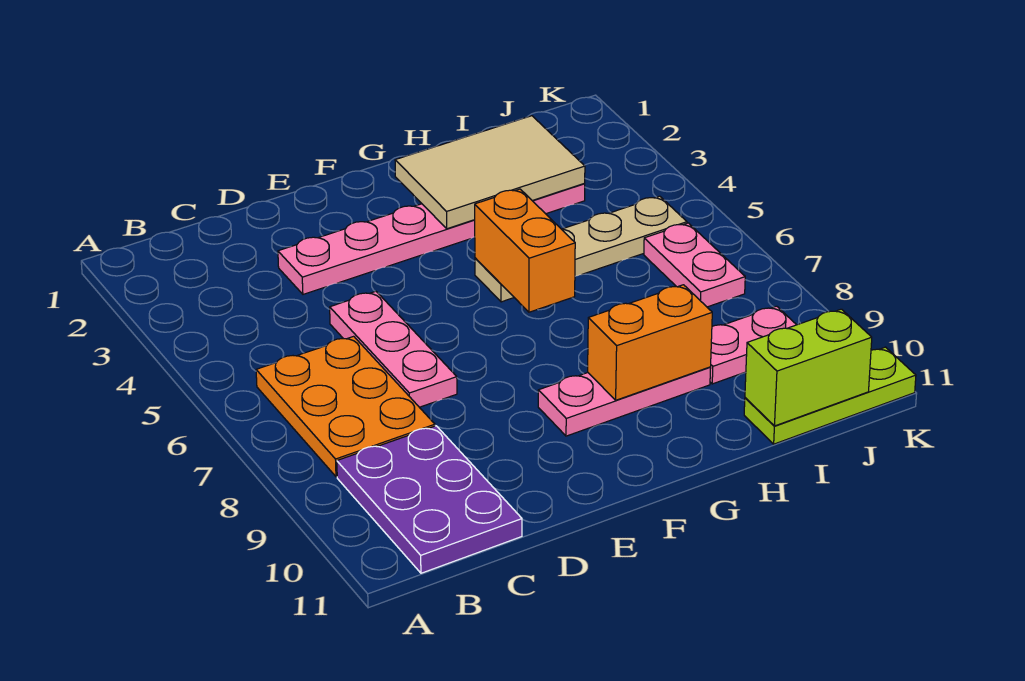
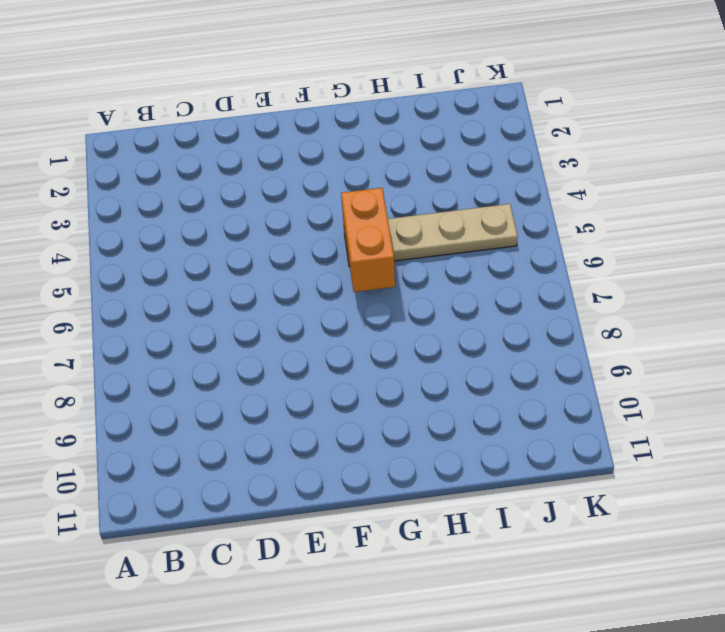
none -> orange 2x3 plate [256,336,435,477]
none -> purple 2x3 plate [337,426,522,573]
none -> pink 1x6 plate [278,184,585,294]

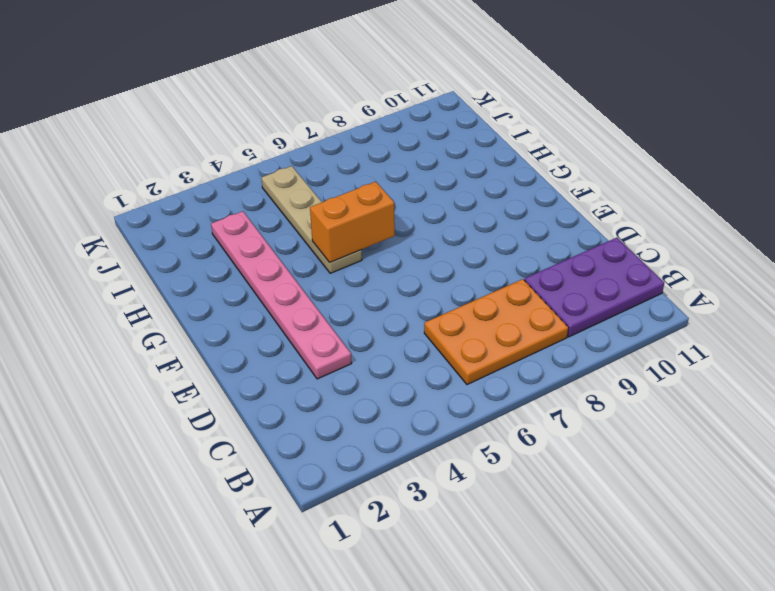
none -> pink 1x3 plate [330,291,457,407]
none -> pink 1x3 plate [538,367,711,436]
none -> pink 1x2 plate [710,306,796,384]

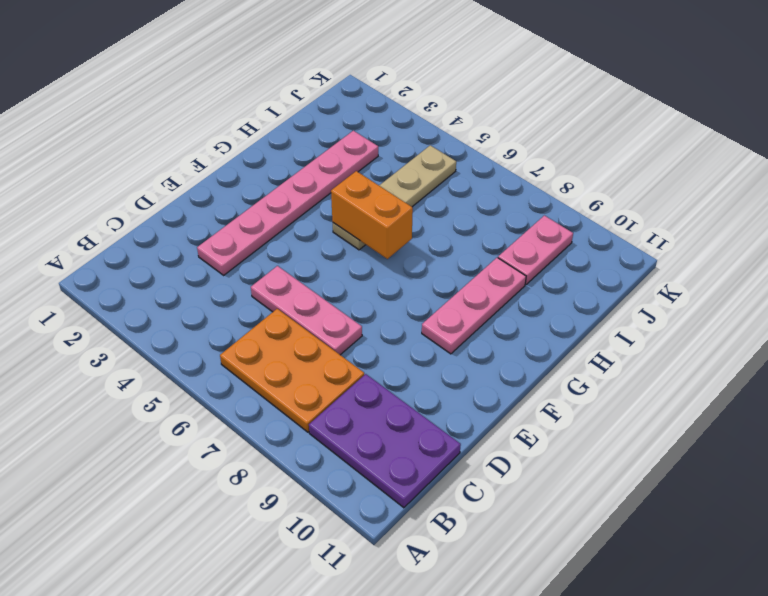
none -> lime 1x3 plate [744,347,916,444]
none -> pink 1x2 plate [644,223,745,307]
none -> tan 2x3 tile [395,116,585,229]

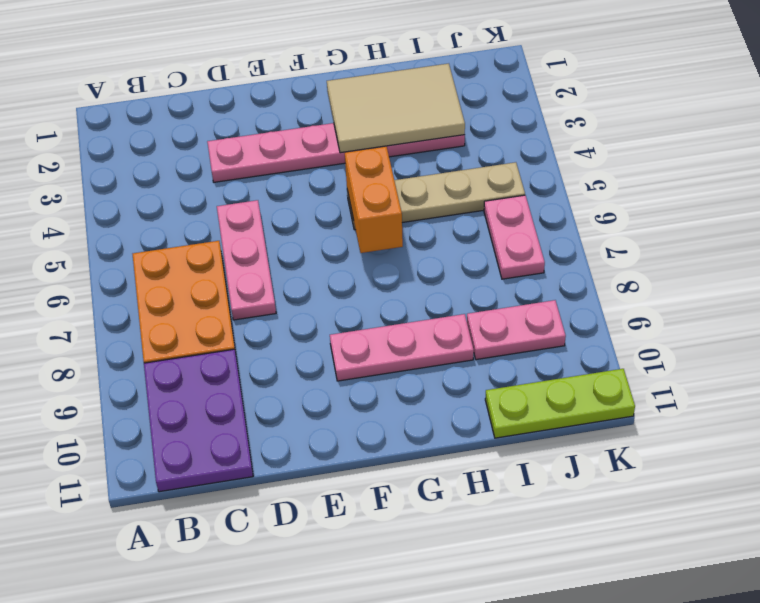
none -> orange 1x2 brick [588,285,712,400]
none -> lime 1x2 brick [745,309,872,426]

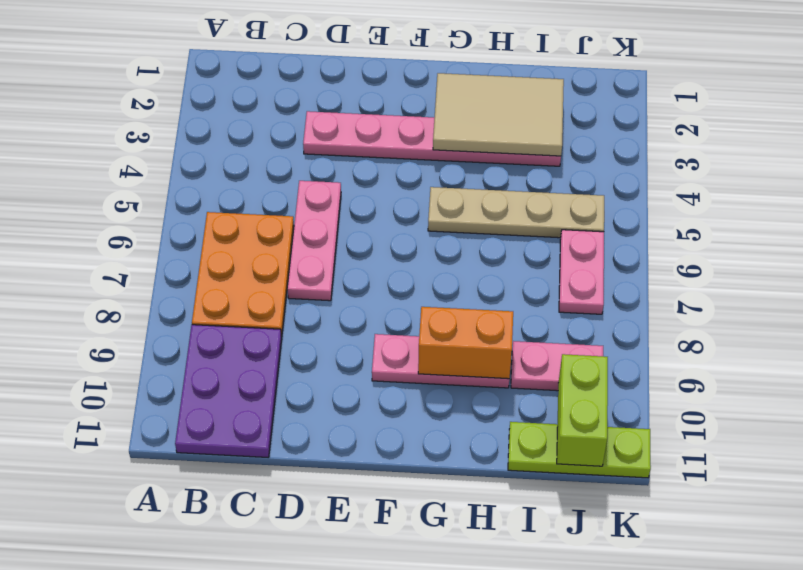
lime 1x2 brick [557,354,608,466] -> lime 1x2 brick turned to [745,309,872,426]
none -> orange 1x2 brick [475,189,575,312]

